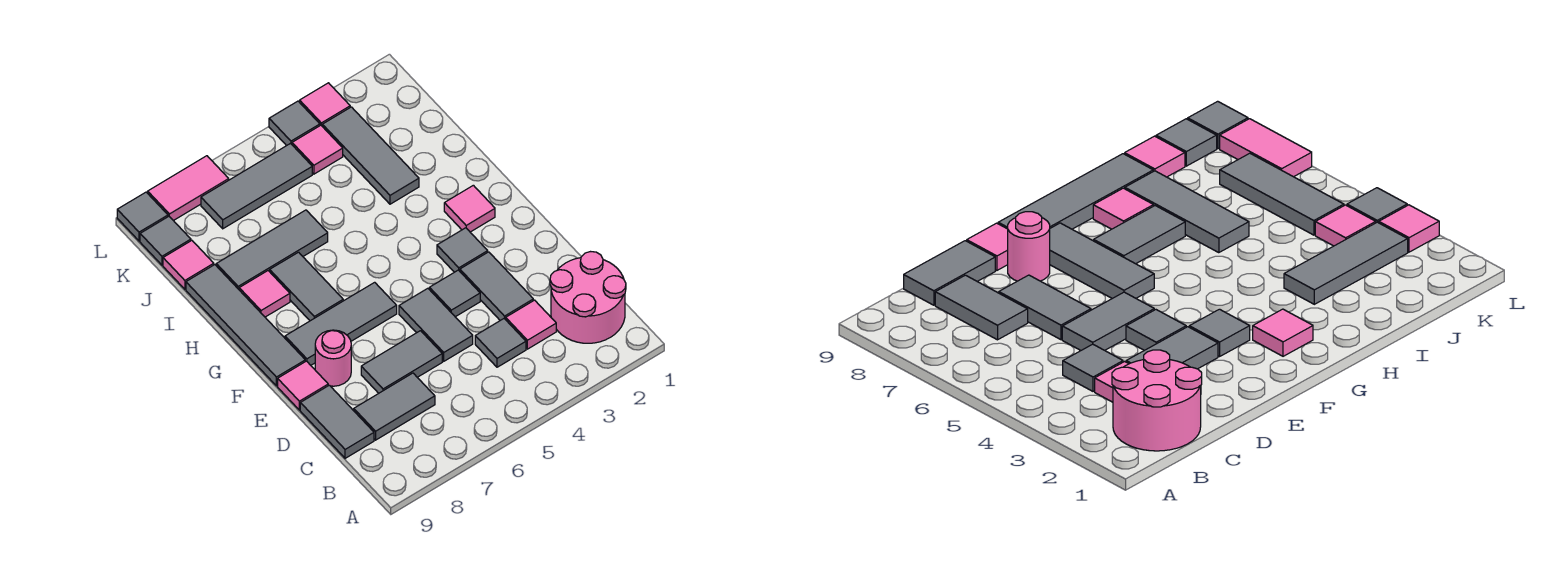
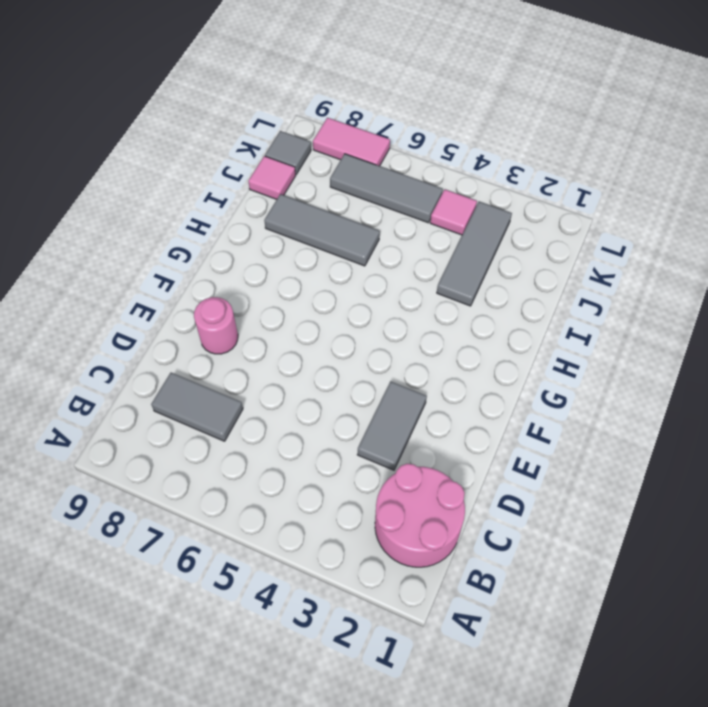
none -> pink 1x1 tile [506,300,556,349]
none -> grey 1x1 tile [475,319,526,367]
none -> grey 1x2 tile [300,385,374,458]

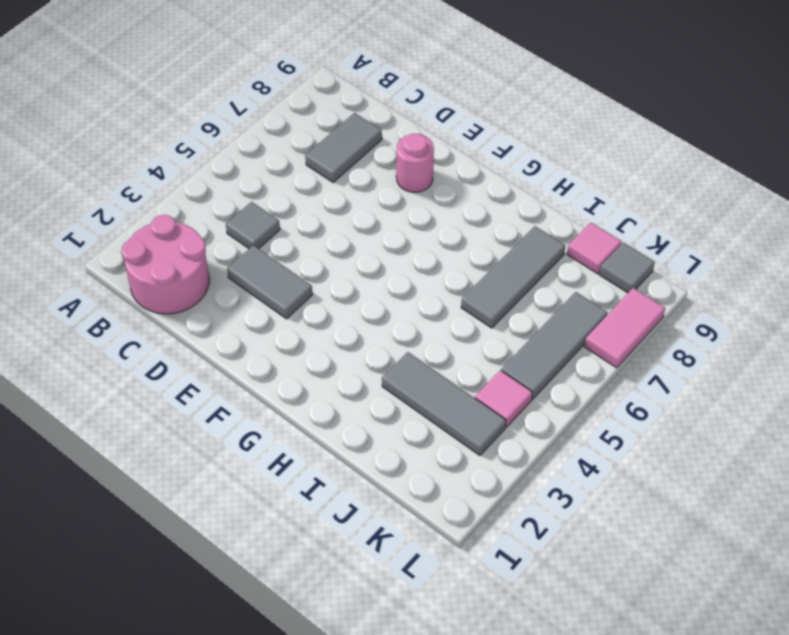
none -> pink 1x1 tile [506,300,556,349]
none -> grey 1x2 tile [300,385,374,458]
none -> grey 1x2 tile [399,288,473,361]

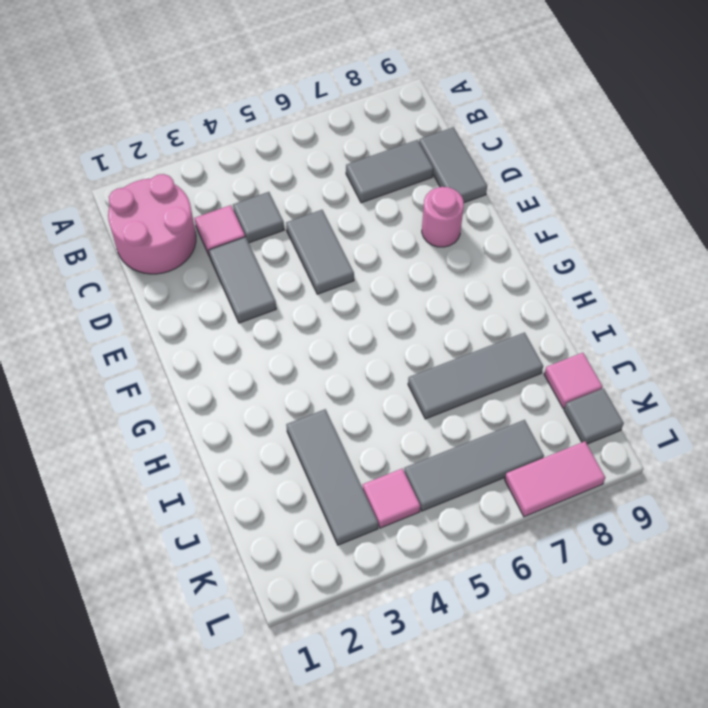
none -> grey 1x2 tile [361,331,442,393]
none -> grey 1x1 tile [429,270,480,317]
none -> pink 1x1 tile [278,361,328,410]

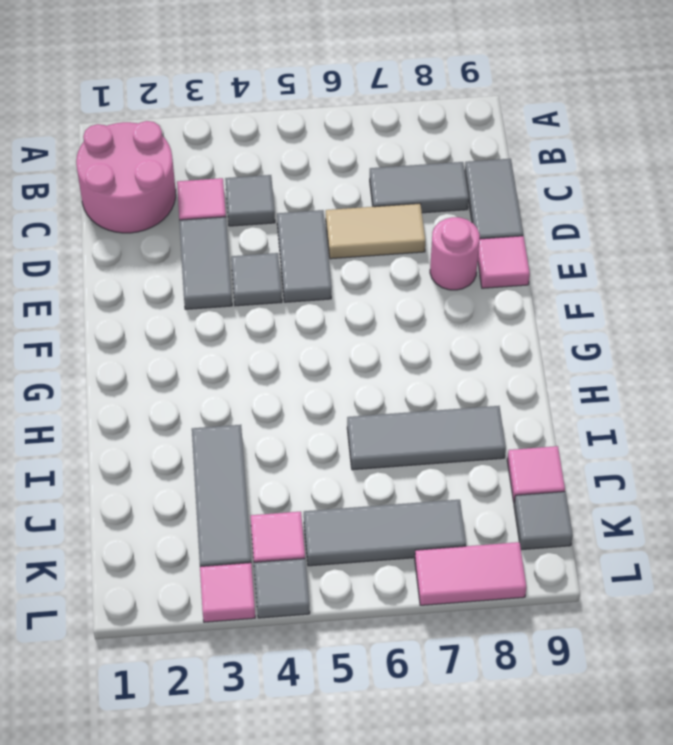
tan 1x2 tile [326,203,425,259] -> grey 1x2 tile [361,331,442,393]
none -> grey 1x1 tile [437,228,488,272]
none -> grey 1x3 tile [285,282,397,365]
none -> grey 1x4 tile [186,265,305,386]

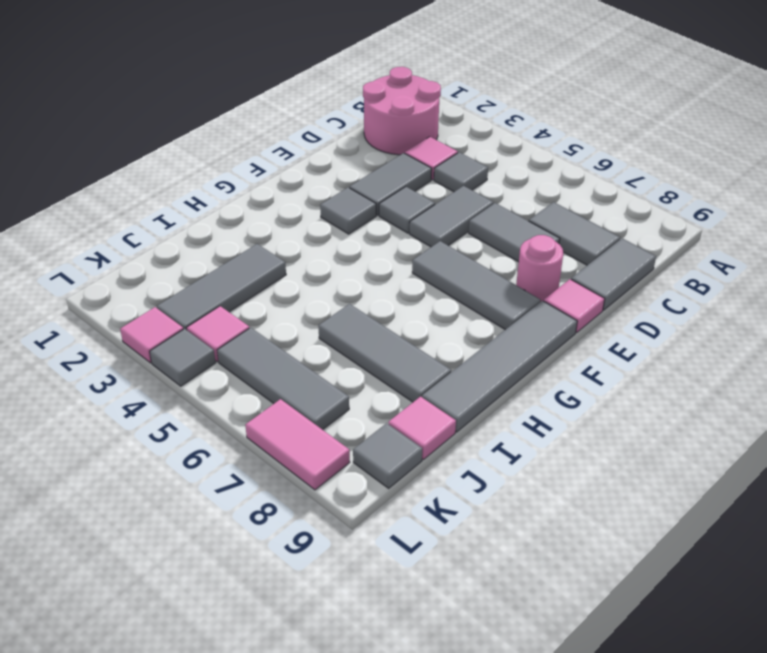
none -> pink 1x1 tile [444,185,495,232]
none -> grey 1x2 tile [270,252,343,321]
none -> pink 1x1 tile [239,271,290,317]

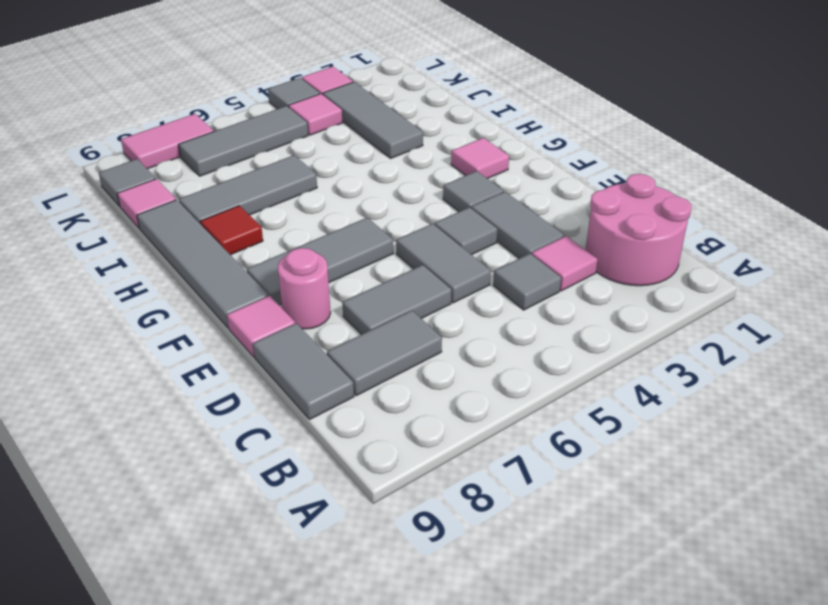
red 1x1 tile [200,206,263,255] -> pink 1x1 tile [239,271,290,317]
none -> grey 1x2 tile [270,252,343,321]
none -> grey 1x1 tile [117,192,168,241]

